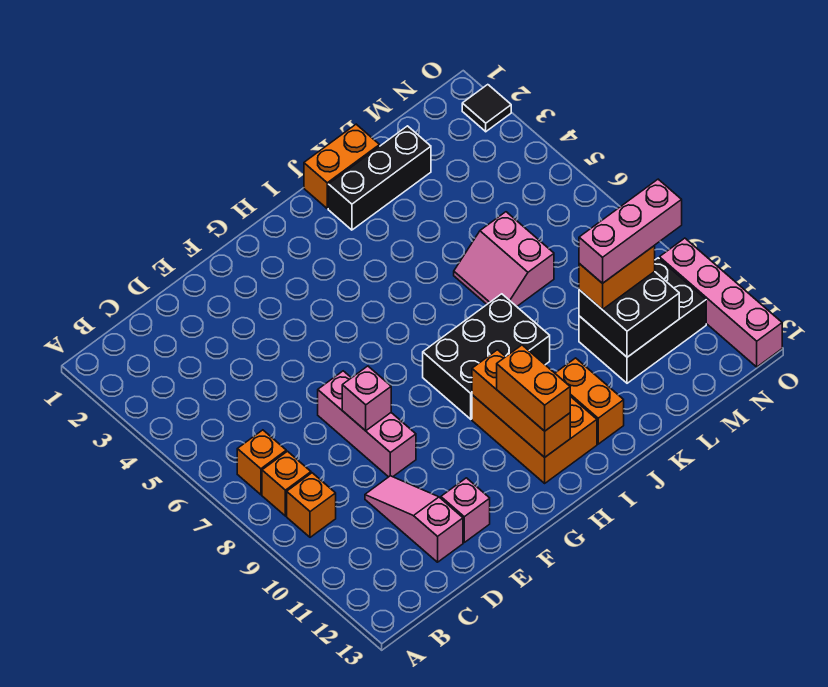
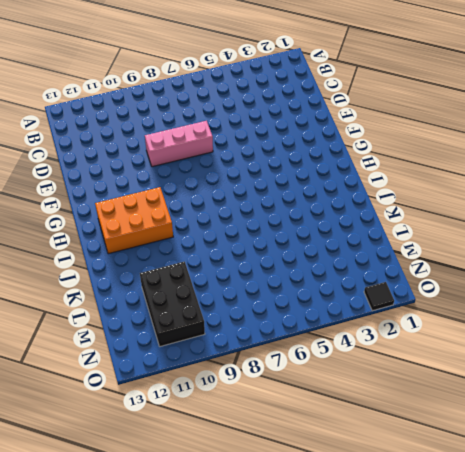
none -> orange 1x1 brick [237,430,286,495]
none -> orange 1x1 brick [262,451,311,516]
none -> orange 1x1 brick [287,473,336,537]

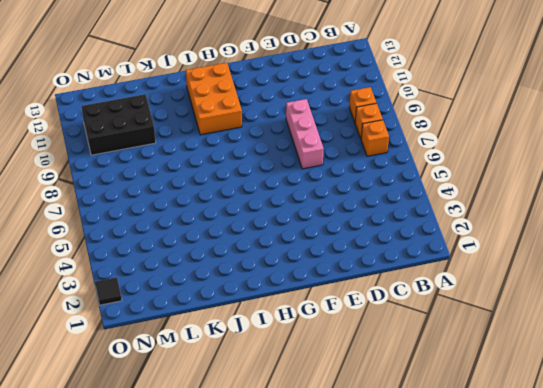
none -> pink 1x3 slope [365,476,463,562]
none -> pink 1x1 brick [441,478,490,542]
none -> black 2x3 brick [423,294,550,419]

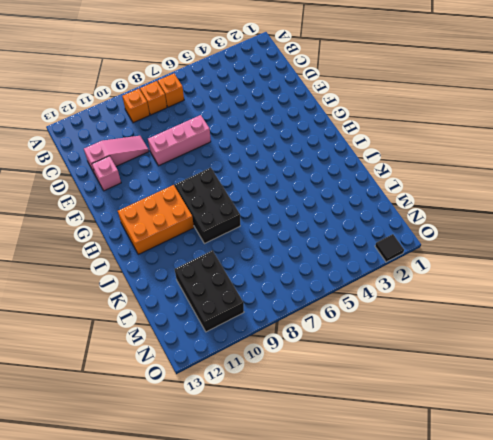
none -> orange 1x2 brick [304,124,380,209]
none -> black 1x3 brick [328,126,431,230]
none -> orange 1x2 brick [555,358,624,444]

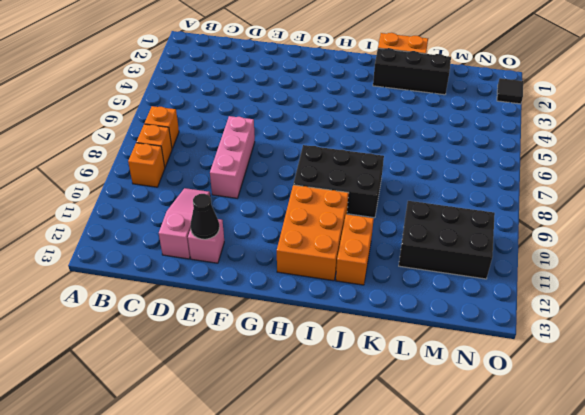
black 1x1 cone [190,194,219,239] -> none
none -> pink 2x2 slope [454,212,554,306]
none -> pink 1x4 brick [659,238,782,367]
none -> pink 1x1 brick [342,366,391,431]

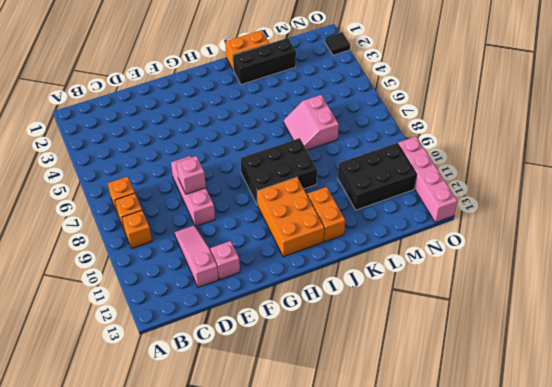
none -> orange 1x3 brick [472,350,570,457]
none -> black 2x2 brick [579,272,679,357]
none -> orange 1x2 brick [497,345,570,431]

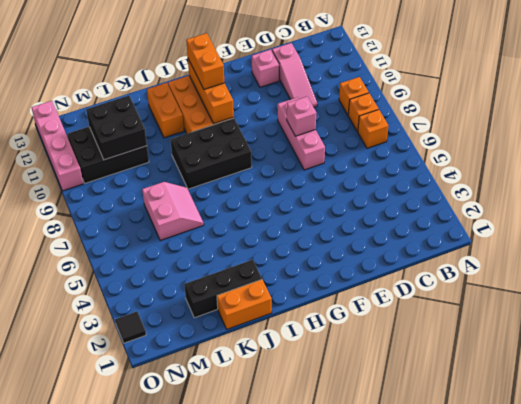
none -> orange 1x2 brick [579,246,655,310]
none -> pink 1x3 brick [579,179,682,283]

